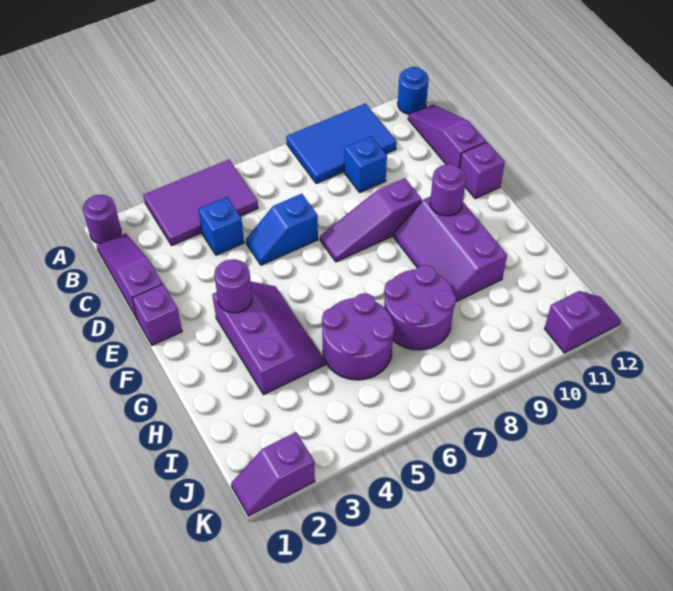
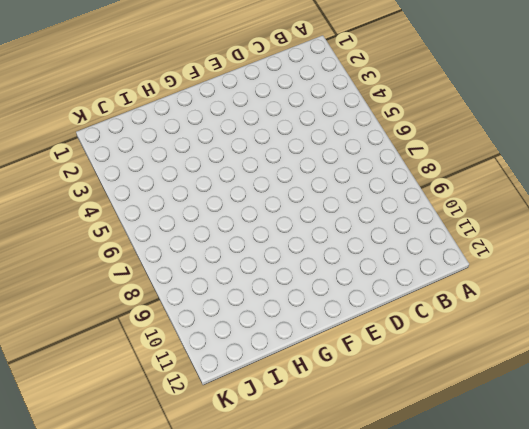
none -> purple 1x1 round brick [83,195,121,244]
none -> purple 2x3 tile [144,160,258,246]
none -> blue 2x3 tile [286,104,397,184]

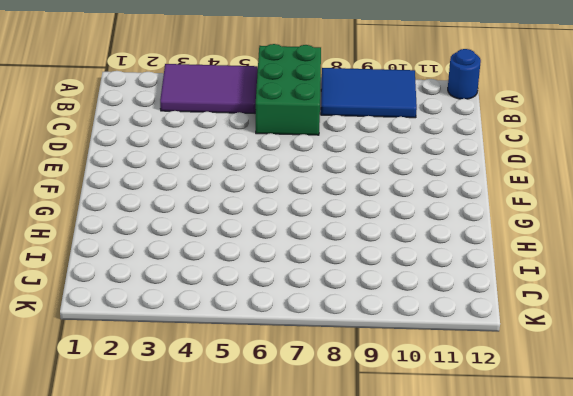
green 2x3 brick [256,44,321,135] -> none
none -> purple 1x1 round brick [83,195,121,244]
none -> purple 1x3 slope [97,233,163,320]
none -> purple 1x3 slope [408,105,486,167]

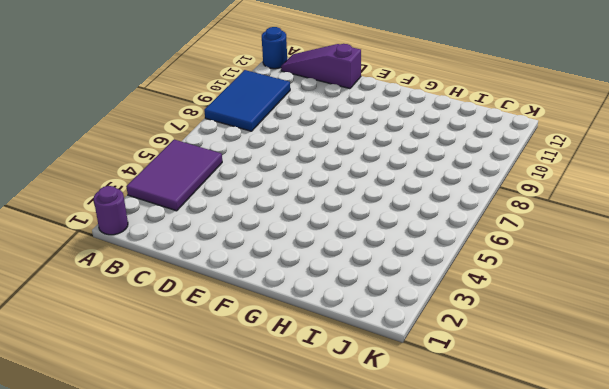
none -> purple 1x3 slope [97,233,163,320]
none -> blue 1x1 brick [198,197,244,255]
none -> blue 1x1 brick [344,136,387,192]

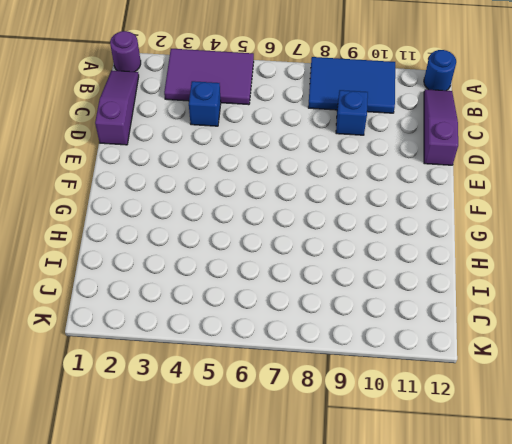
none -> blue 1x2 slope [246,194,318,265]
none -> purple 1x1 brick [132,284,182,345]
none -> purple 1x3 slope [320,178,422,262]

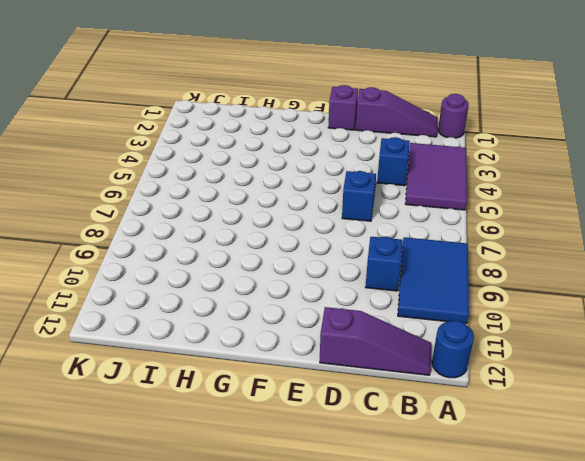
none -> purple 1x3 slope [320,178,422,262]
none -> purple 1x1 brick [460,142,505,199]
none -> purple 2x3 slope [212,282,325,395]

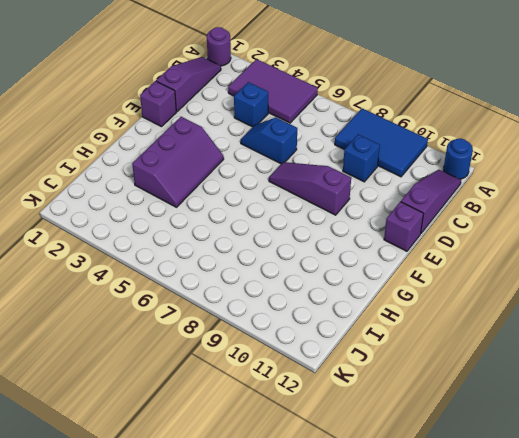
none -> purple 2x3 slope [394,197,507,302]
none -> purple 2x2 round brick [322,293,394,380]
none -> purple 2x2 round brick [384,265,456,350]

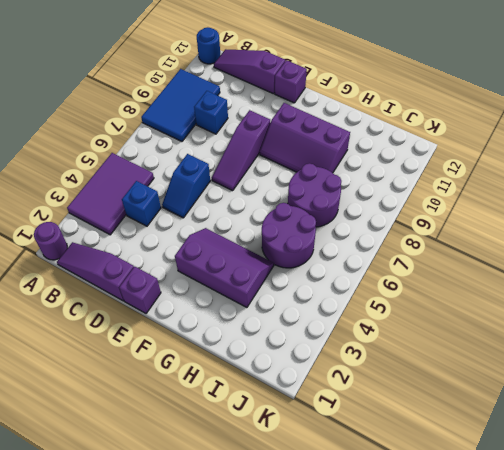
none -> purple 1x2 slope [231,432,315,516]
none -> purple 1x2 slope [545,291,621,353]
none -> purple 1x1 round brick [214,259,252,313]

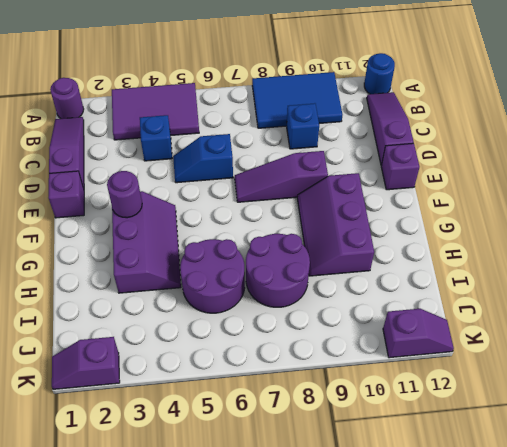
none -> purple 1x1 round brick [430,164,466,216]

